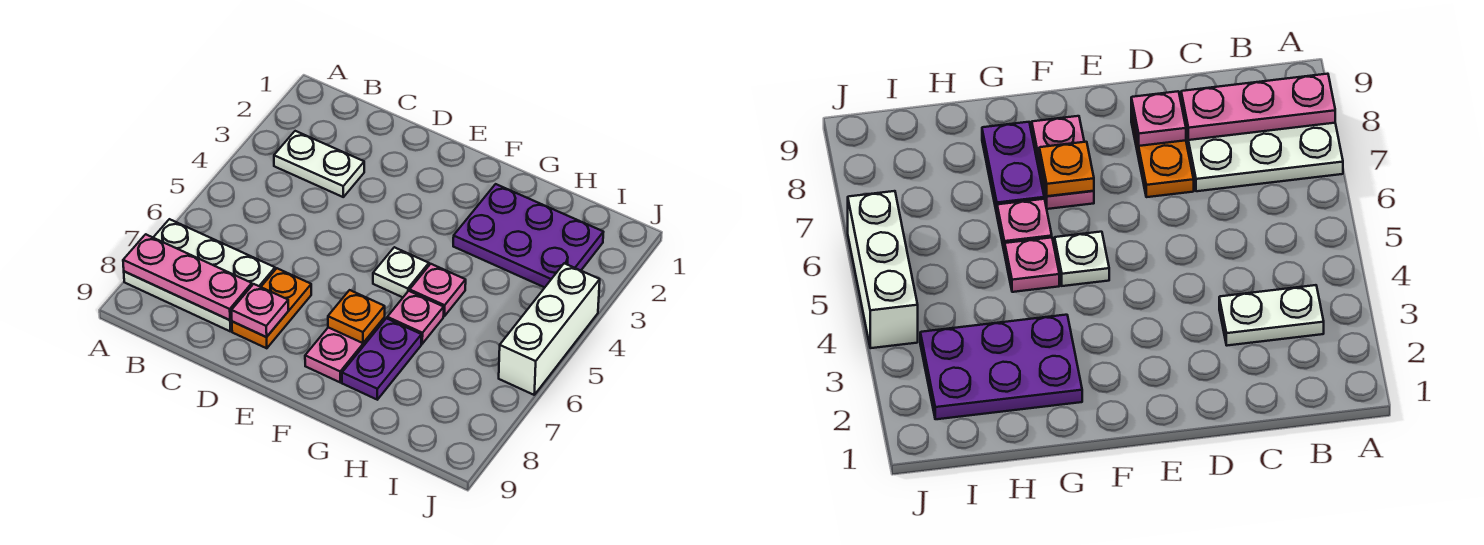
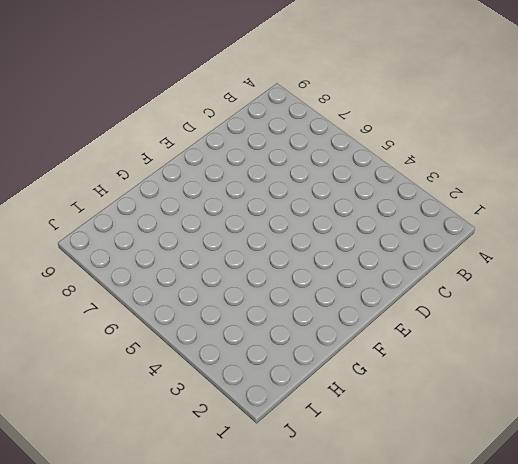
none -> white 2x3 plate [124,219,275,331]
none -> white 1x2 plate [274,131,364,197]
none -> orange 1x2 plate [232,268,311,348]

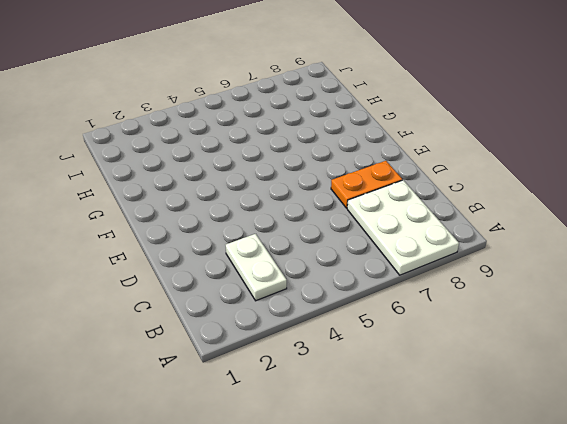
none -> white 1x1 plate [373,247,429,297]
none -> pink 1x2 plate [305,318,385,382]
none -> purple 2x3 plate [453,184,603,287]

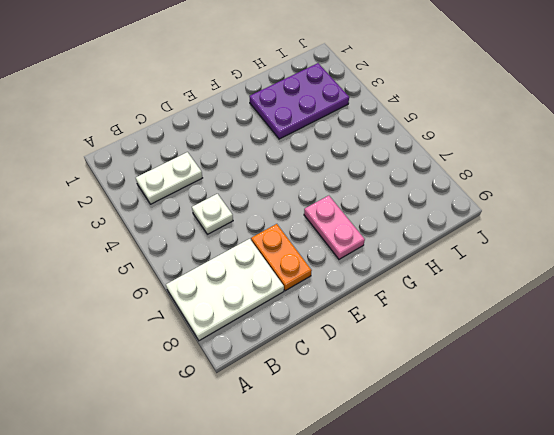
white 1x1 plate [192,194,233,234] -> white 1x1 plate moved to [373,247,429,297]
none -> pink 1x1 plate [410,264,466,316]
none -> pink 1x1 plate [387,291,444,344]
none -> purple 1x2 plate [342,318,421,400]

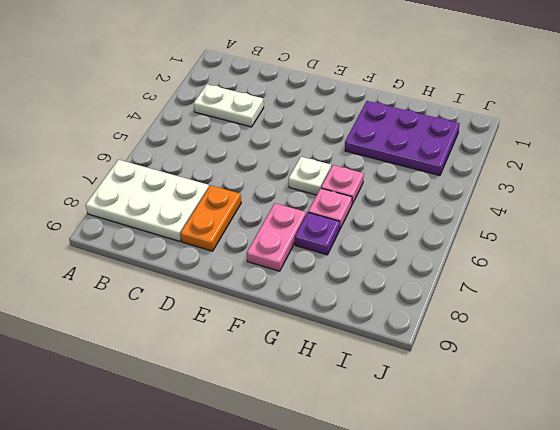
purple 1x1 plate [295,213,340,255] -> purple 1x2 plate [342,318,421,400]
none -> white 1x3 brick [499,263,600,395]
none -> pink 1x3 plate [123,234,252,320]
none -> pink 1x1 plate [232,284,289,337]

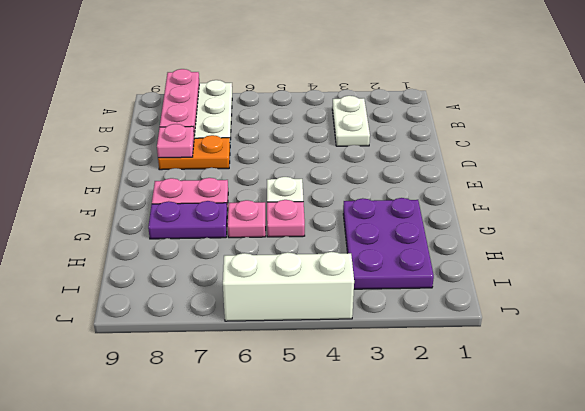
none -> orange 1x1 plate [328,290,385,343]

